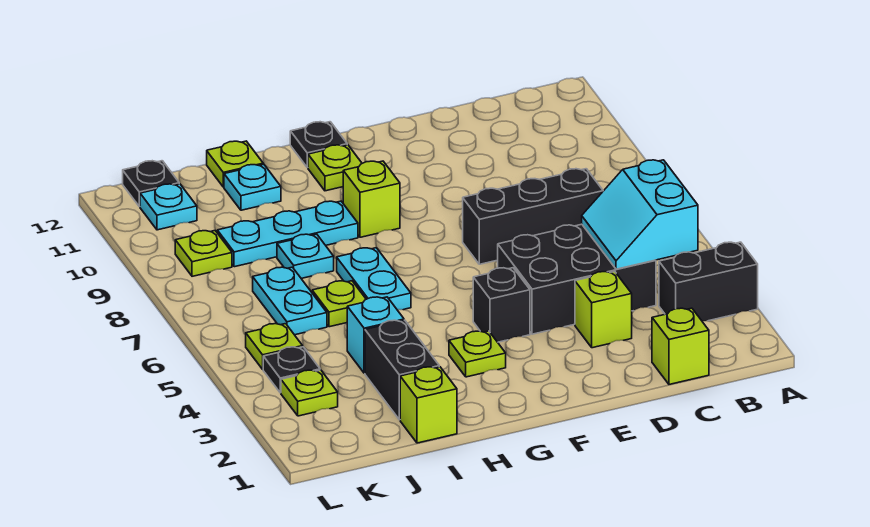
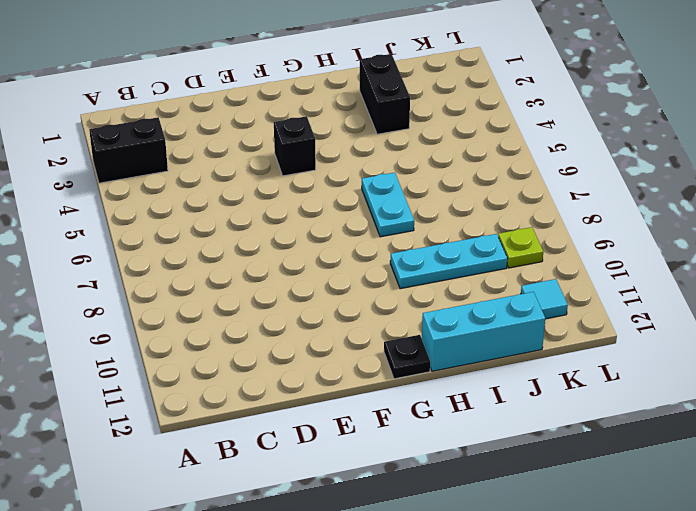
cyan 1x3 brick [422,292,545,371] -> lime 1x1 plate [207,141,263,187]
cyan 1x1 tile [521,279,568,319] -> cyan 1x1 plate [140,184,197,230]
none -> lime 1x1 brick [652,308,709,384]
none -> black 2x3 brick [498,224,656,334]
none -> black 1x3 brick [463,169,603,264]

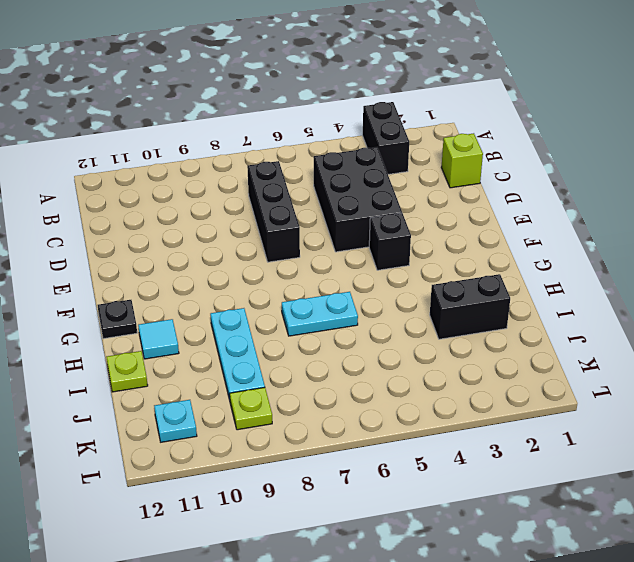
cyan 1x1 tile [138,319,179,359] -> none
none -> lime 1x1 brick [575,271,632,348]
none -> lime 1x1 plate [449,331,506,377]
none -> lime 1x1 brick [343,161,400,237]

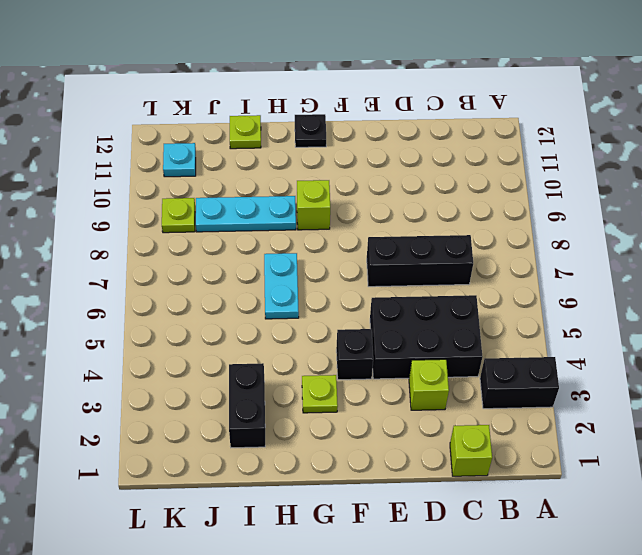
none -> lime 1x1 plate [308,145,362,191]
none -> lime 1x1 brick [400,367,457,443]
none -> cyan 1x1 brick [347,297,404,373]

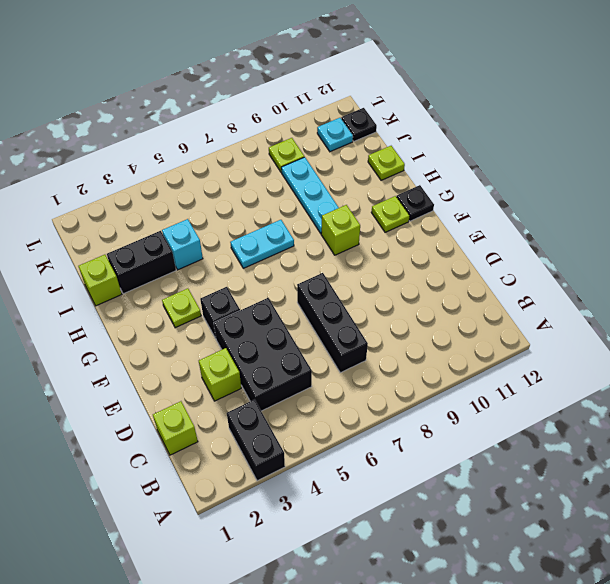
none -> lime 1x1 plate [312,281,366,327]
none -> cyan 1x1 plate [277,234,334,278]
none -> cyan 1x1 plate [224,164,281,210]

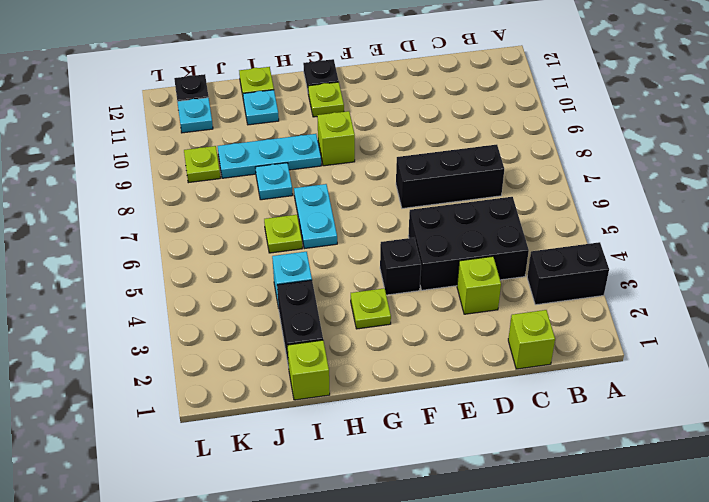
none -> cyan 1x2 plate [253,267,327,335]
none -> lime 1x1 plate [281,370,338,416]
none -> black 1x1 plate [263,347,320,393]

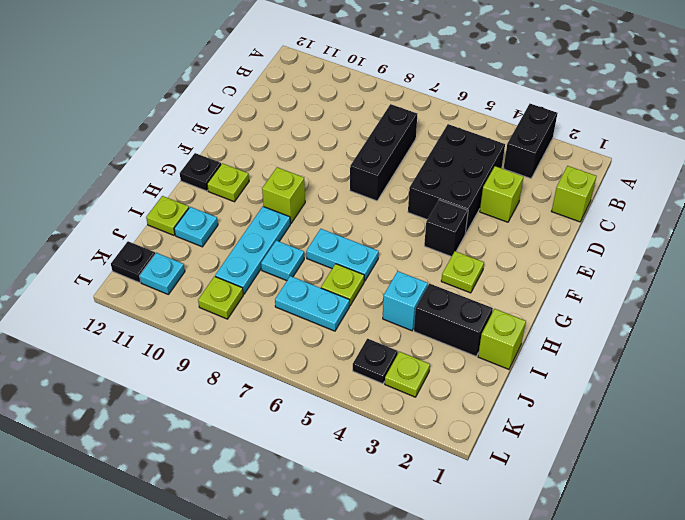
none -> lime 1x1 plate [246,324,303,369]
none -> cyan 2x2 slope [582,160,698,269]

